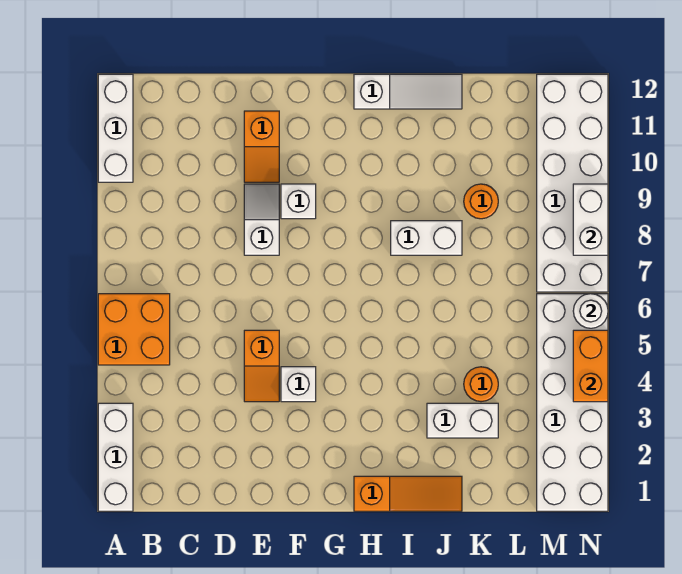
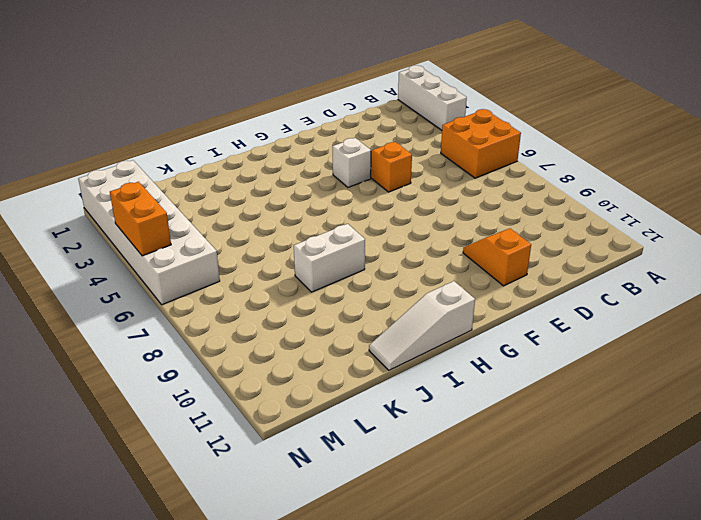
none -> white 1x3 brick [98,74,133,182]
none -> white 1x2 slope [244,184,279,255]
none -> white 1x1 brick [281,184,316,219]

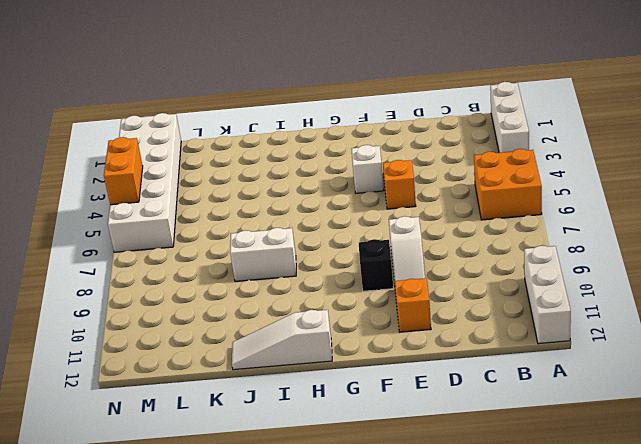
black 1x1 brick [359,239,393,291] -> white 1x1 brick [281,184,316,219]
none -> orange 1x3 slope [354,476,462,511]
none -> white 1x2 brick [427,403,498,438]
none -> orange 1x1 round brick [464,367,498,402]

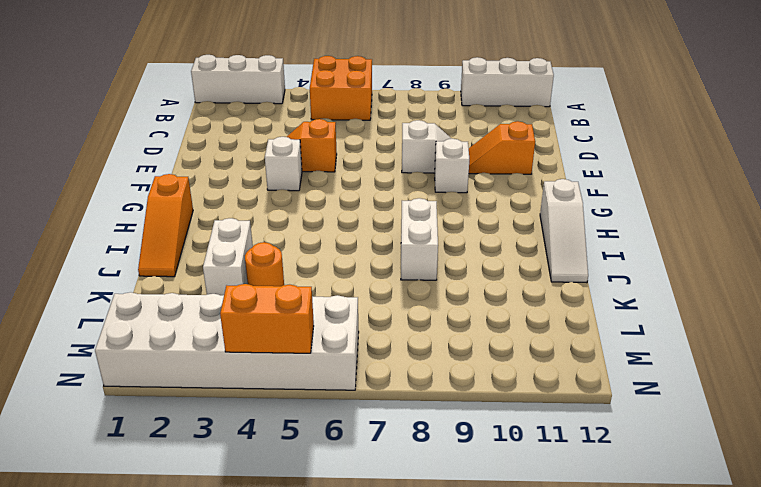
none -> orange 1x1 round brick [464,184,498,219]
none -> white 2x6 brick [537,74,608,292]
none -> white 1x1 round brick [573,294,608,328]

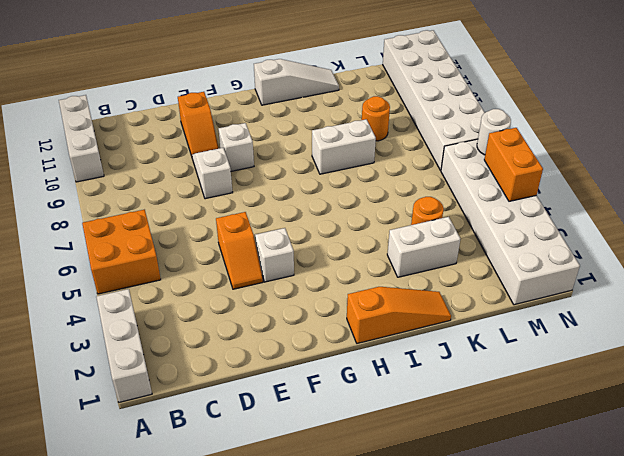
none -> white 1x2 brick [573,184,608,255]

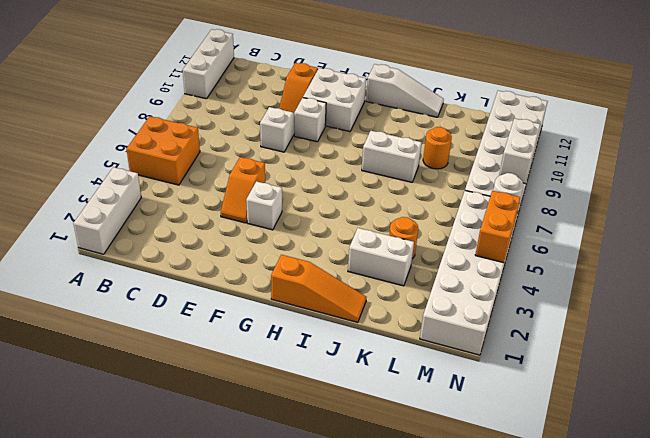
white 2x2 brick [303,68,366,132] -> none

